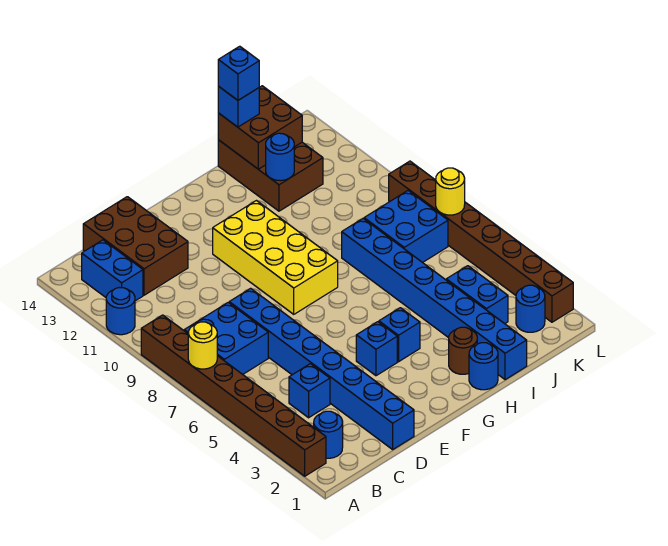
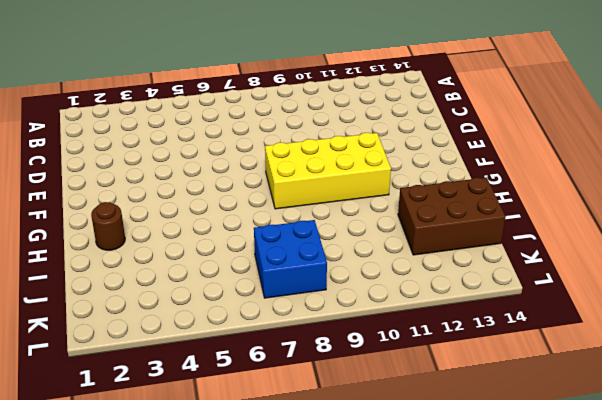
none -> brown 1x8 brick [141,315,326,476]
none -> blue 1x1 round brick [106,288,135,335]
none -> blue 1x1 round brick [314,411,343,458]

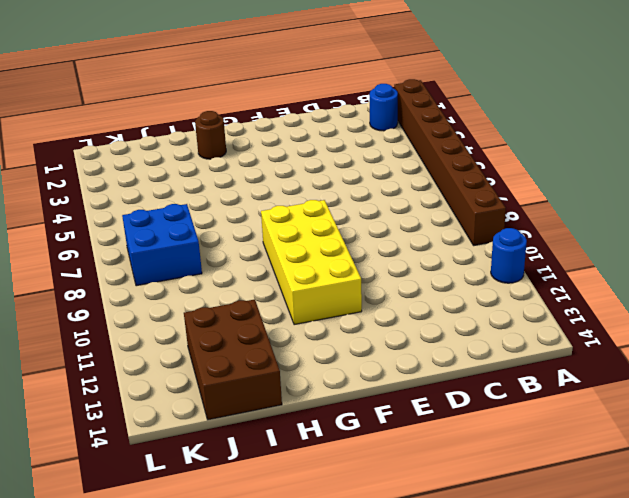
none -> blue 2x2 brick [184,302,268,374]
none -> blue 1x2 brick [82,240,143,301]
none -> blue 1x1 brick [289,364,330,418]

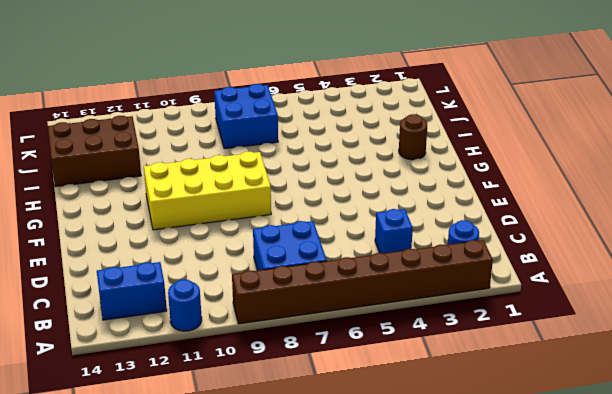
none -> brown 2x3 brick [83,197,188,295]
none -> blue 1x8 brick [229,288,414,449]
none -> blue 1x1 brick [356,322,397,376]

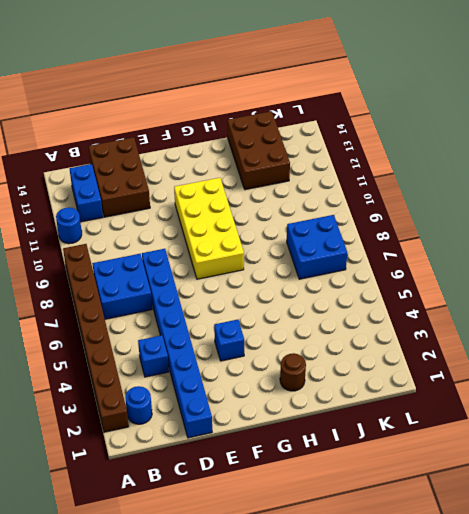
none -> blue 1x1 brick [379,308,420,362]
none -> blue 1x1 round brick [469,343,498,390]
none -> blue 1x8 brick [342,219,527,380]

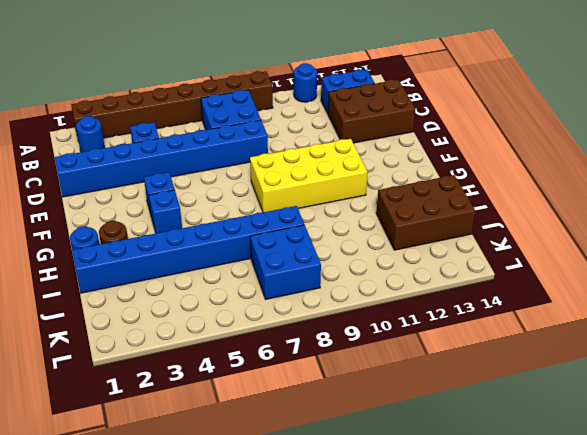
none -> blue 1x2 brick [446,266,508,324]
none -> blue 1x1 round brick [516,285,545,332]
none -> brown 1x8 brick [389,161,573,322]

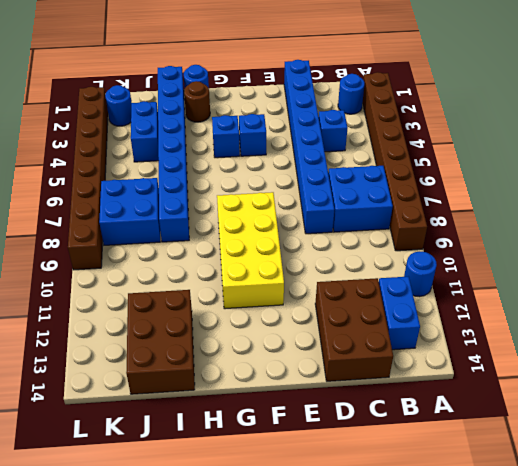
none -> yellow 1x1 round brick [188,322,217,369]
none -> blue 1x1 round brick [266,133,294,181]
none -> brown 2x2 brick [218,86,302,169]

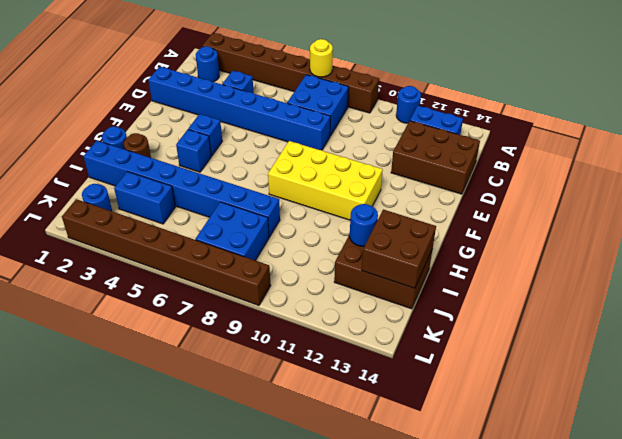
none -> yellow 1x1 round brick [436,168,465,215]
none -> blue 1x1 brick [218,86,259,127]
none -> blue 1x1 brick [218,46,259,100]

